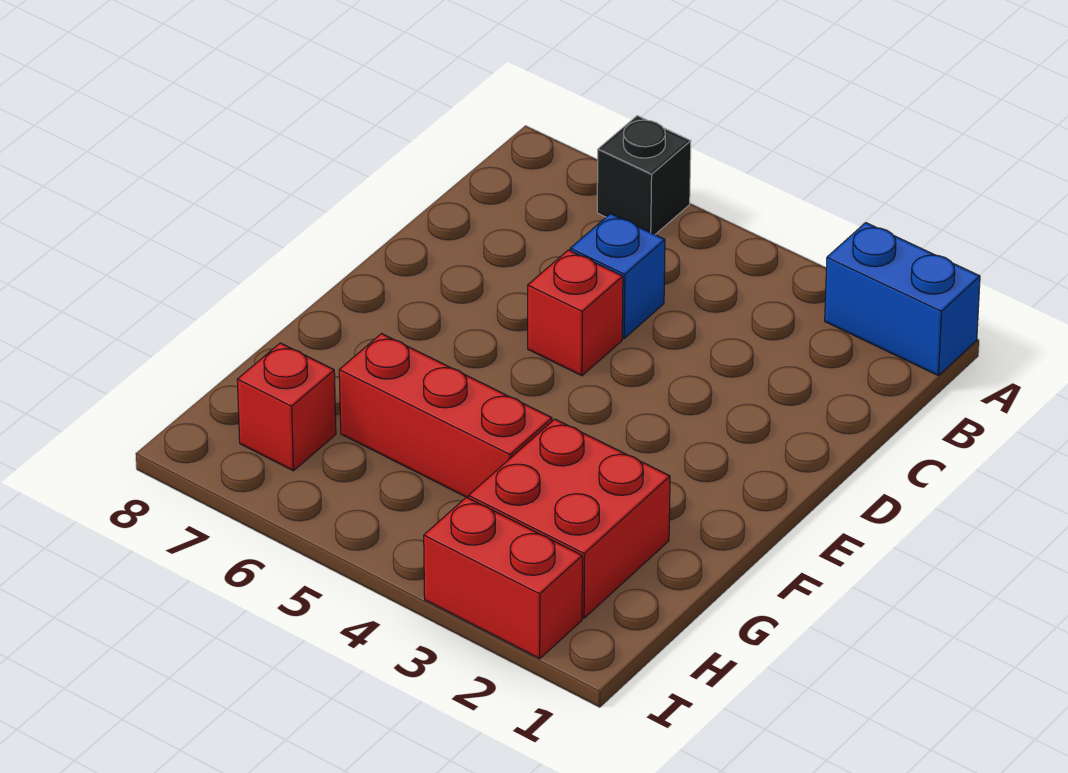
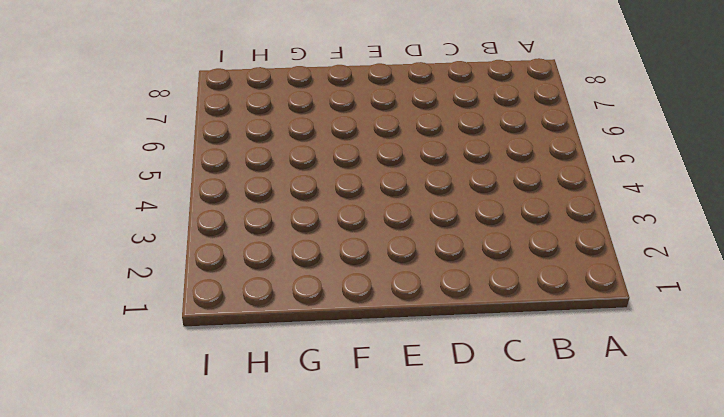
none -> blue 1x2 brick [825,223,980,376]
none -> black 1x1 brick [597,116,691,234]

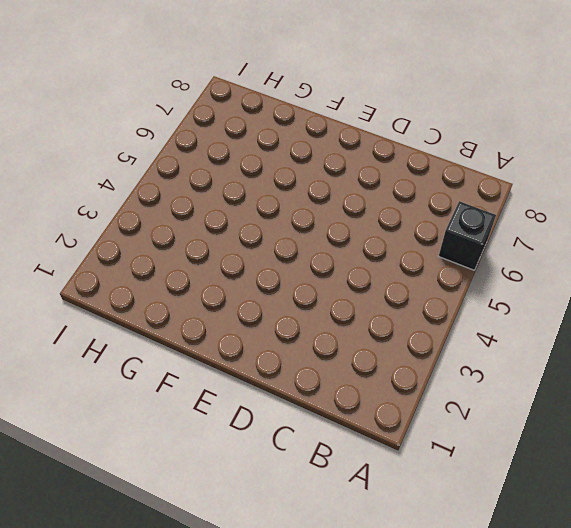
none -> blue 1x2 brick [825,223,980,376]
none -> blue 1x1 brick [570,214,665,338]

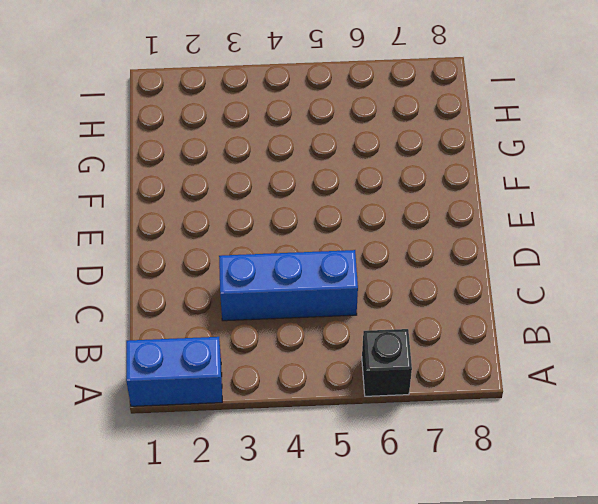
blue 1x3 brick [219,250,358,321] -> blue 1x1 brick [570,214,665,338]
none -> red 1x1 brick [528,250,623,376]
none -> red 2x2 brick [469,419,670,618]

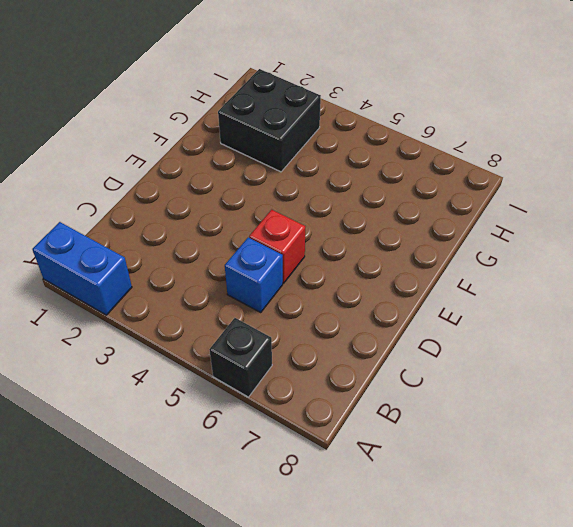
black 2x2 brick [218,69,321,172] -> red 2x2 brick [469,419,670,618]
none -> red 1x3 brick [339,334,552,498]
none -> red 1x1 brick [237,343,336,471]

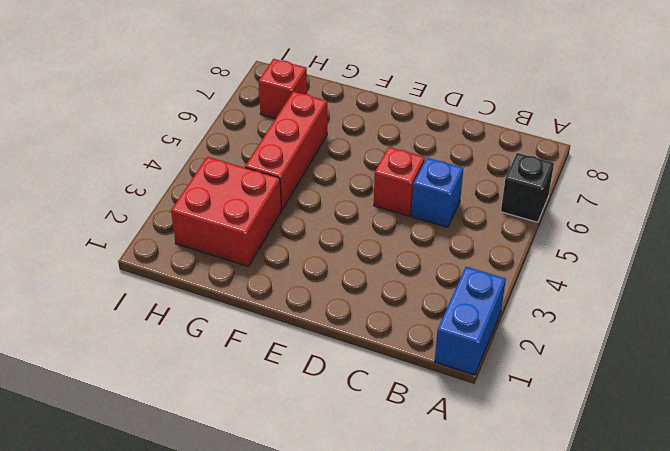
none -> red 1x2 brick [424,497,582,659]

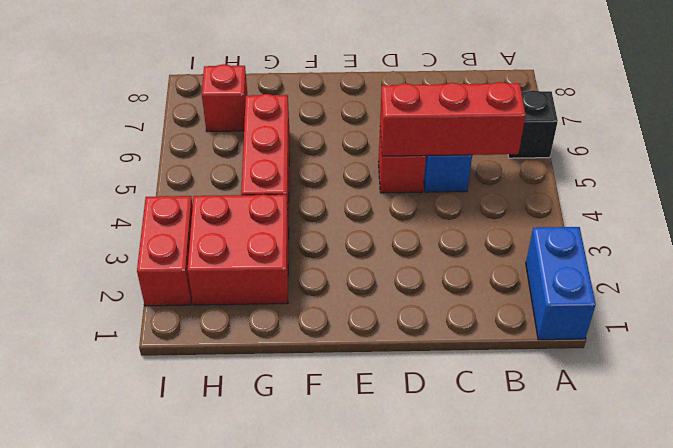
red 1x3 brick [380,82,526,156] -> none

